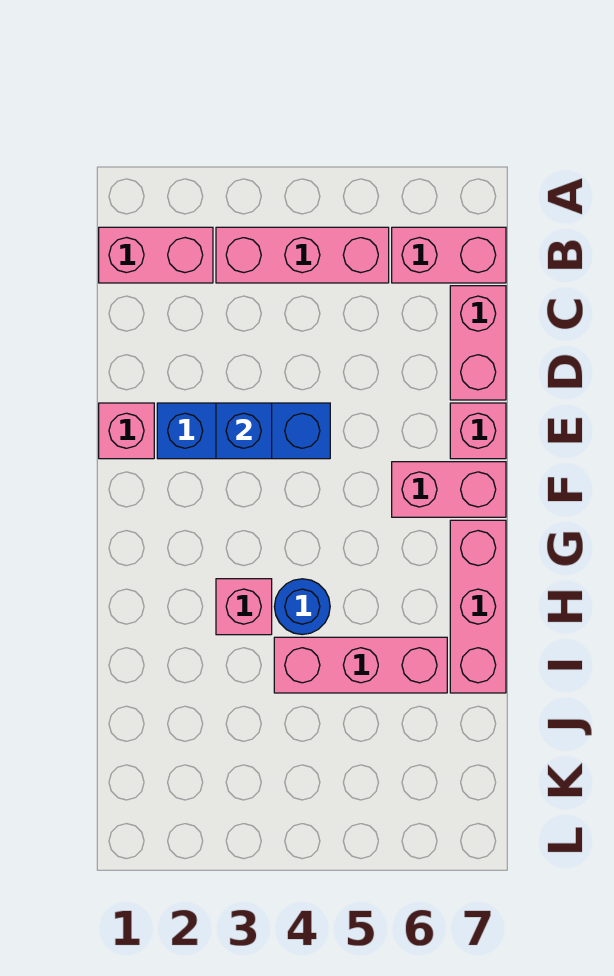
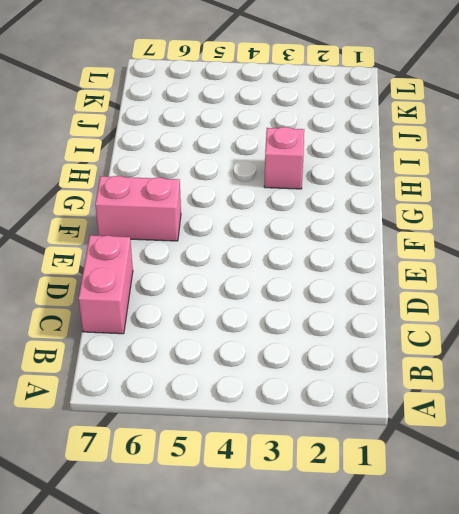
none -> pink 1x2 brick [99,227,213,283]
none -> pink 1x3 brick [216,227,389,283]
none -> pink 1x2 brick [392,227,506,283]

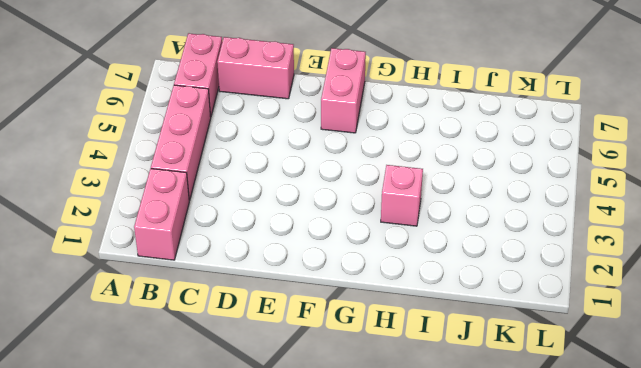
none -> pink 1x1 brick [99,403,154,459]
none -> blue 1x3 brick [157,403,330,459]
none -> pink 1x1 brick [450,403,506,459]

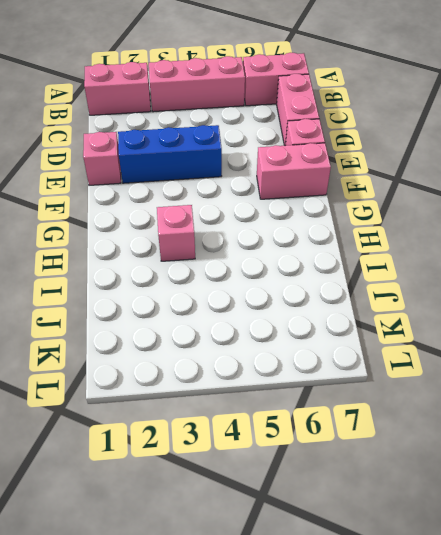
none -> pink 1x3 brick [450,520,506,693]
none -> blue 1x1 round brick [274,579,330,635]
none -> pink 1x3 brick [274,637,447,693]

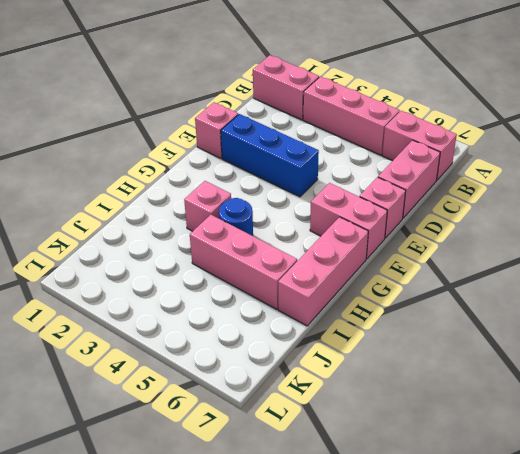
none -> blue 1x1 brick [216,403,272,459]

